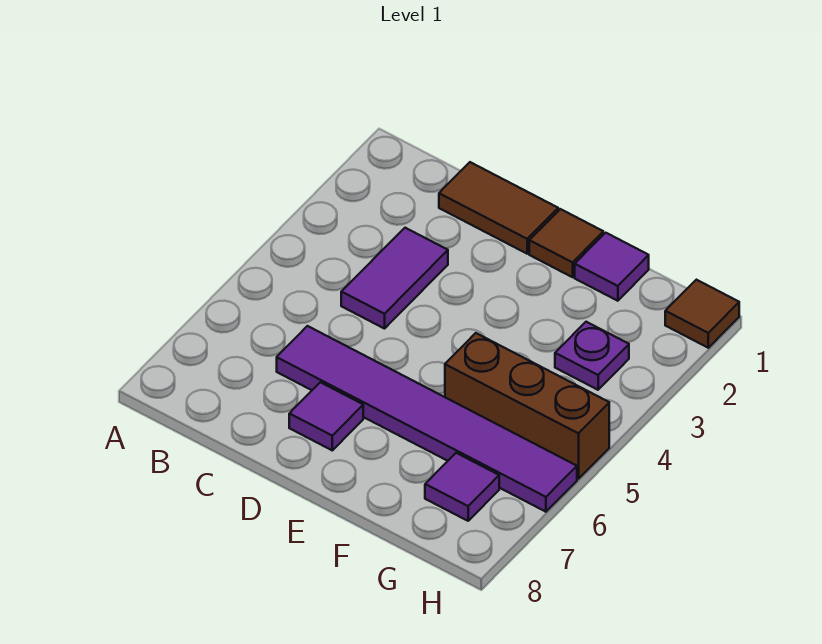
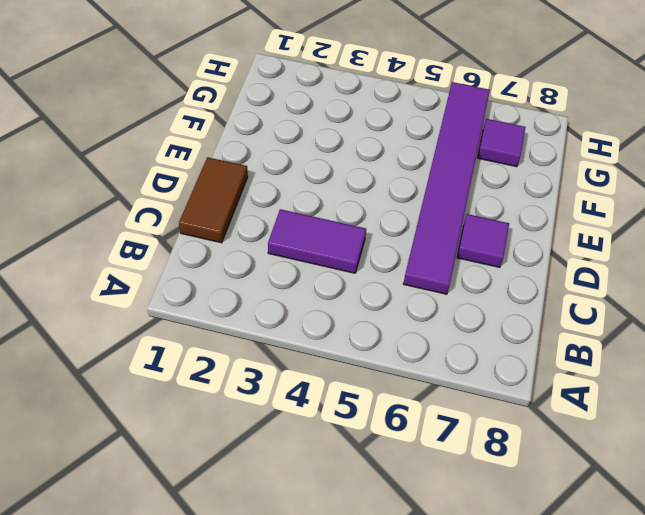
none -> brown 1x1 tile [529,209,603,277]
none -> purple 1x1 tile [575,233,649,301]

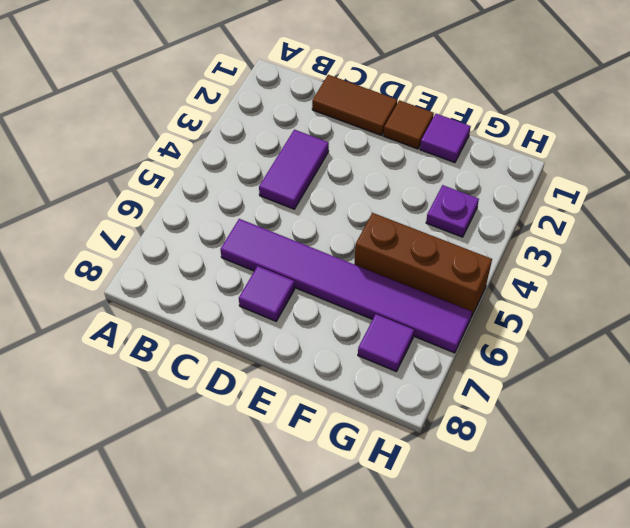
none -> brown 1x1 tile [665,280,739,348]

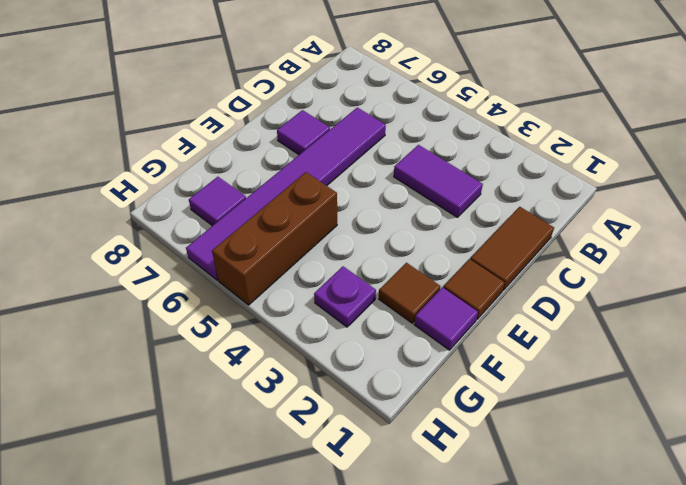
brown 1x1 tile [379,263,440,323] -> brown 1x1 tile moved to [665,280,739,348]

